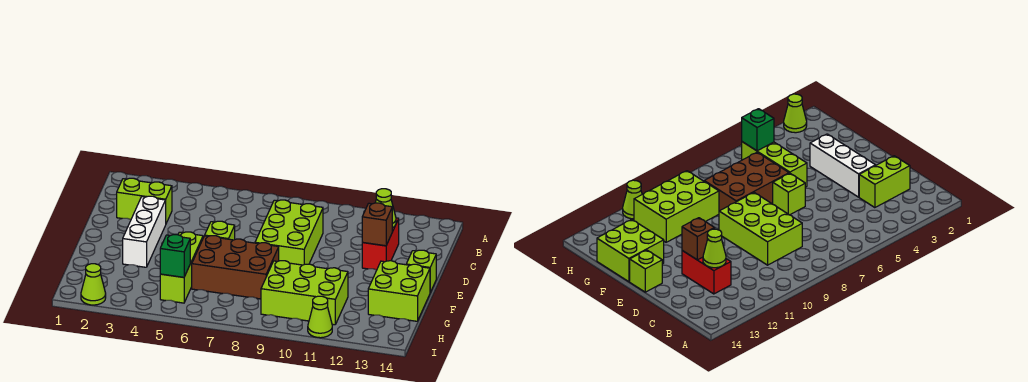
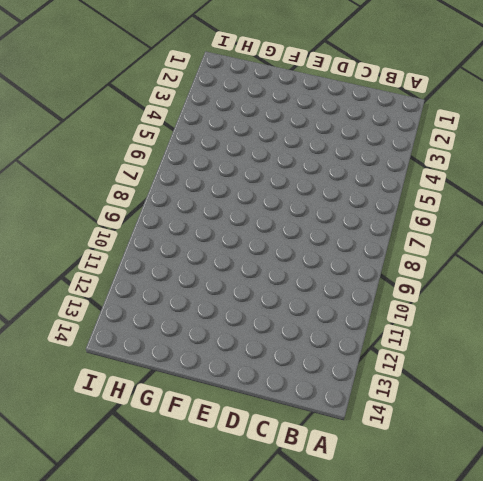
none -> lime 1x2 brick [117,178,172,223]
none -> lime 2x3 brick [255,200,323,265]
none -> red 1x2 brick [362,218,399,270]

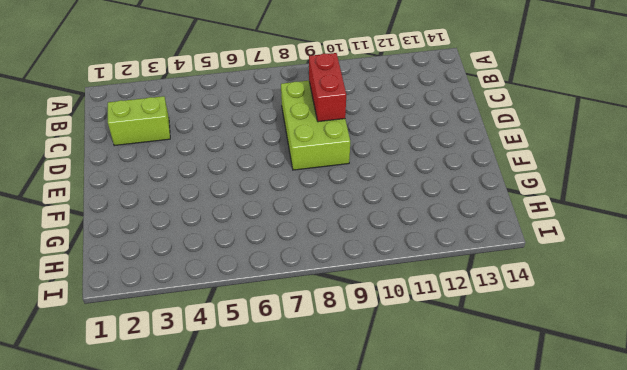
red 1x2 brick [309,53,346,122] -> red 1x2 brick moved to [362,218,399,270]
none -> white 1x3 brick [123,196,166,267]
none -> lime 1x1 brick [205,221,235,240]
none -> lime 1x1 brick [406,250,436,292]

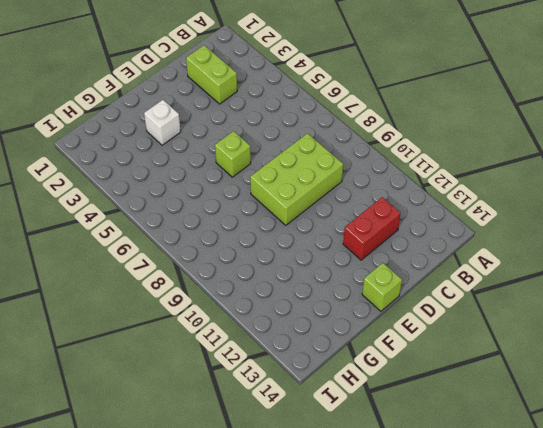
white 1x1 brick [144,100,181,145] -> white 1x3 brick [123,196,166,267]
none -> lime 1x3 brick [160,232,203,303]
none -> brown 2x3 brick [192,236,279,299]
none -> lime 2x2 brick [368,261,430,321]

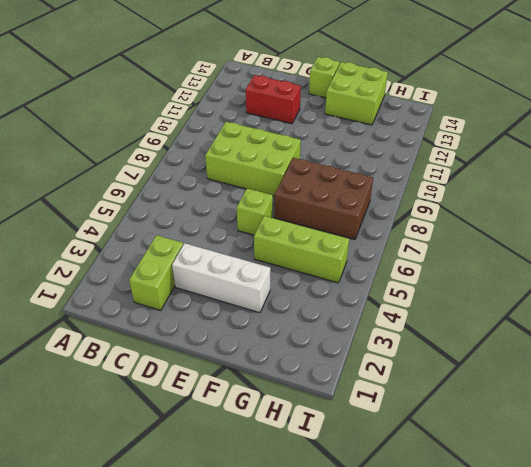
brown 2x3 brick [274,158,373,239] -> brown 2x3 brick turned to [192,236,279,299]
none -> lime 2x3 brick [261,261,348,325]
none -> lime 1x1 cone [81,264,106,305]
none -> lime 1x1 cone [308,296,332,338]

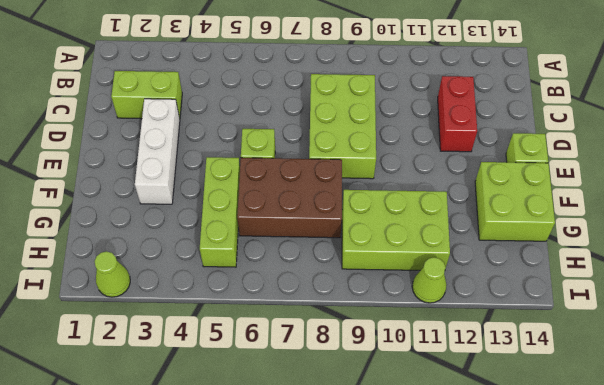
none -> lime 1x1 cone [375,189,396,228]
none -> brown 1x1 brick [362,203,392,246]
none -> green 1x1 brick [160,235,190,277]

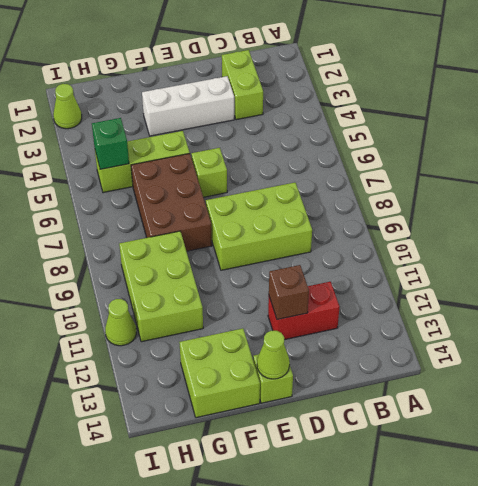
lime 1x1 cone [257,331,290,379] -> lime 1x1 cone moved to [375,189,396,228]

